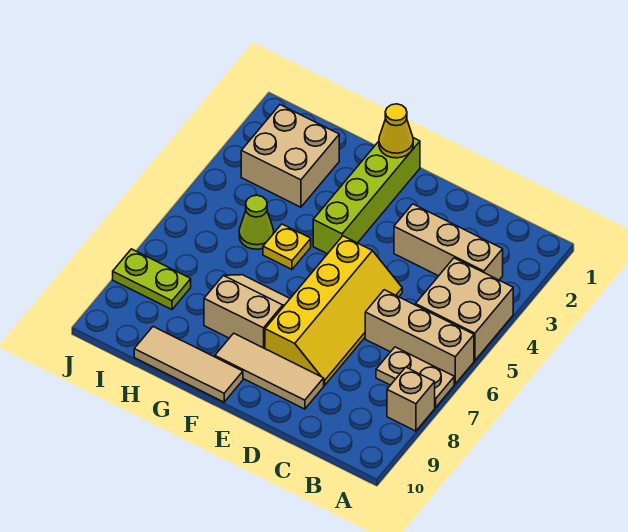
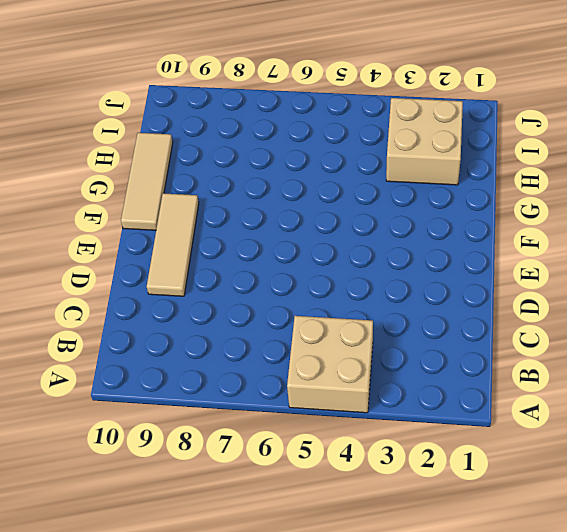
none -> tan 1x3 brick [365,290,474,384]
none -> tan 1x2 plate [376,347,454,408]
none -> tan 1x1 brick [387,367,435,431]

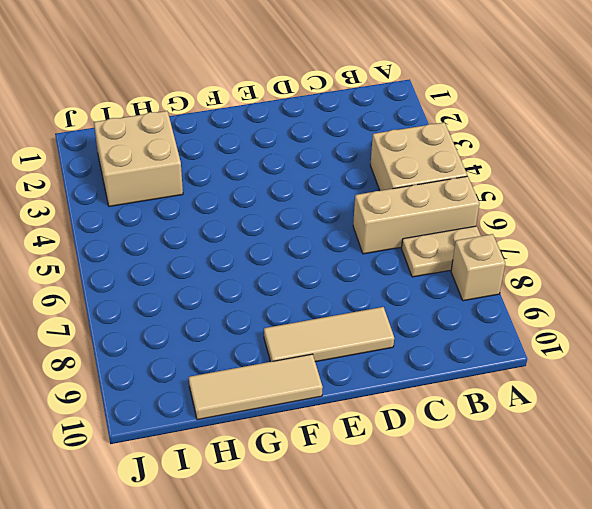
none -> tan 1x3 brick [394,204,503,280]
none -> yellow 2x4 slope [265,236,402,386]
none -> lime 1x4 brick [313,138,420,254]

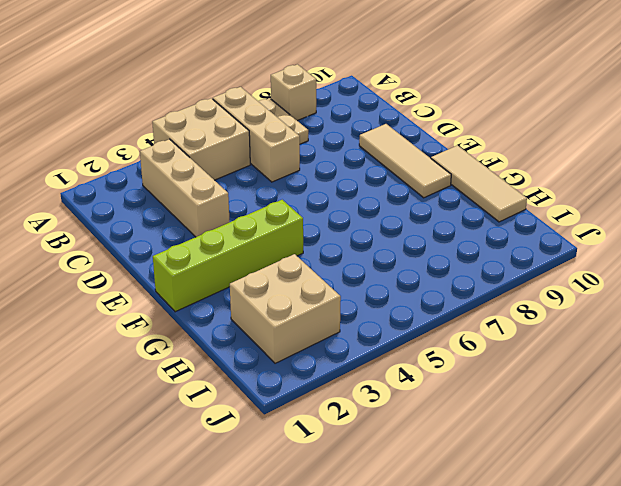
none -> yellow 2x4 slope [265,236,402,386]
none -> tan 2x2 slope [204,275,290,349]
none -> yellow 1x1 plate [263,224,311,269]

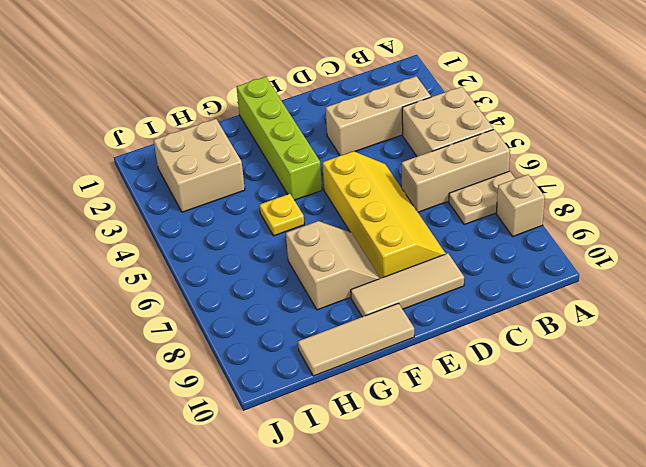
tan 2x2 slope [286,221,380,310] -> tan 2x2 slope turned to [204,275,290,349]
none -> lime 1x1 cone [239,195,274,249]
none -> lime 1x2 plate [113,249,191,310]
none -> yellow 1x1 cone [379,104,413,158]

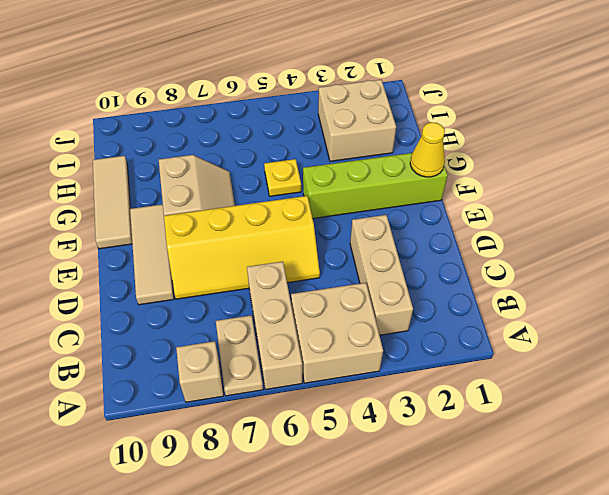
none -> lime 1x1 cone [239,195,274,249]
none -> lime 1x2 plate [113,249,191,310]

